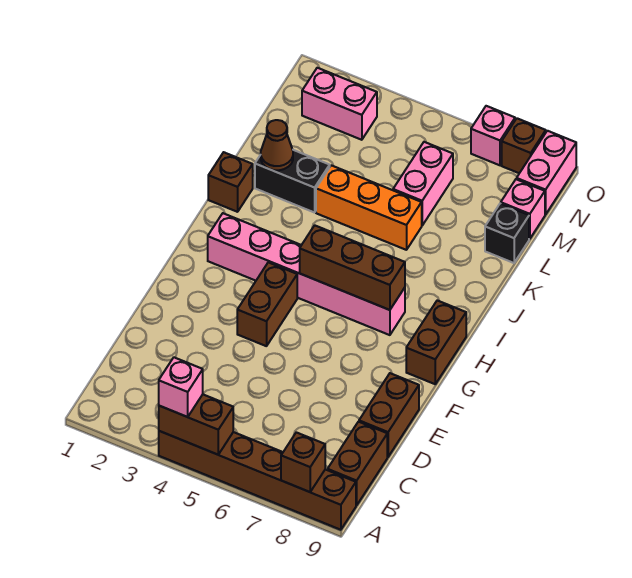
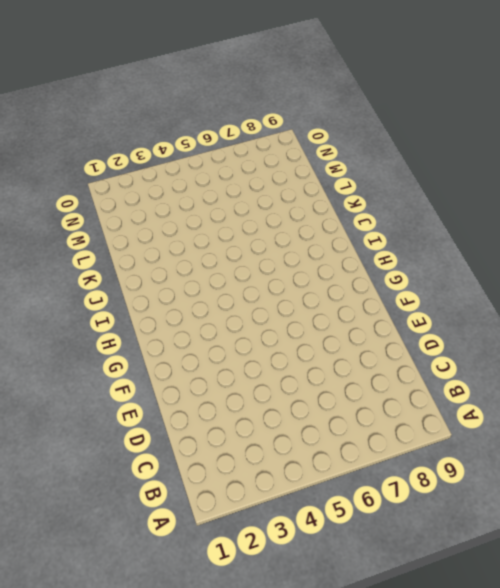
none -> brown 1x6 brick [159,431,356,530]
none -> brown 1x2 brick [328,422,387,505]
none -> brown 1x2 brick [359,373,419,457]

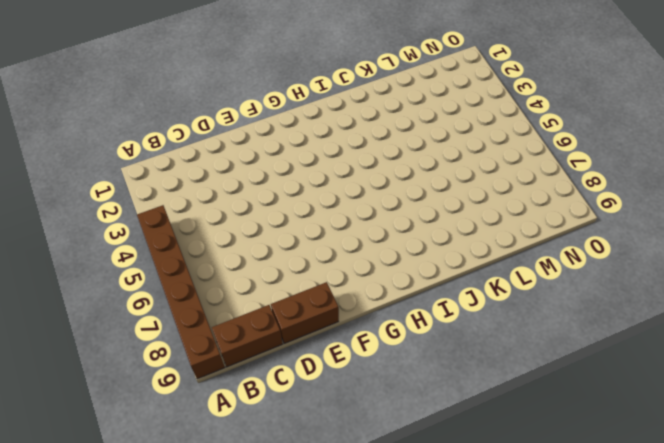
none -> brown 1x2 brick [237,262,297,346]
none -> brown 1x2 brick [406,300,466,384]
none -> pink 1x6 brick [208,213,405,335]

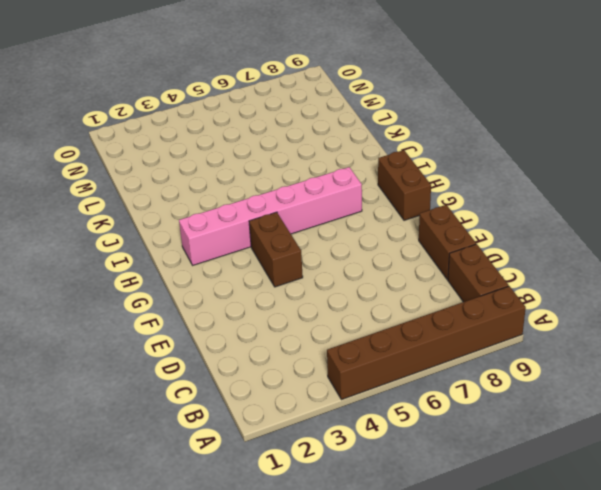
none -> brown 1x1 brick [208,152,253,212]
none -> black 1x2 brick [255,150,330,213]
none -> orange 1x3 brick [316,165,422,250]

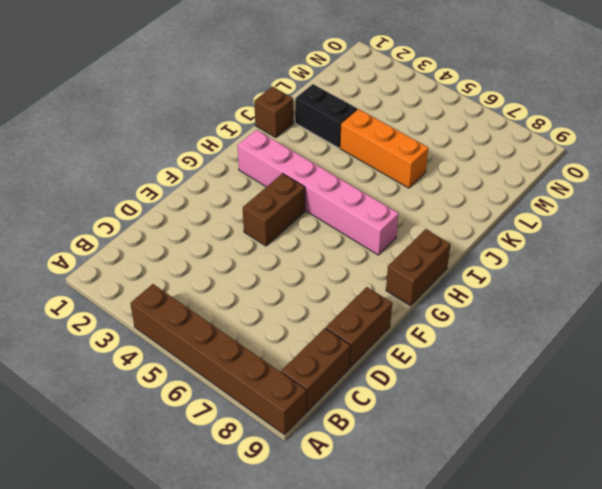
none -> pink 1x2 brick [393,142,453,225]
none -> black 1x1 brick [485,203,529,263]
none -> pink 1x1 brick [501,179,545,239]

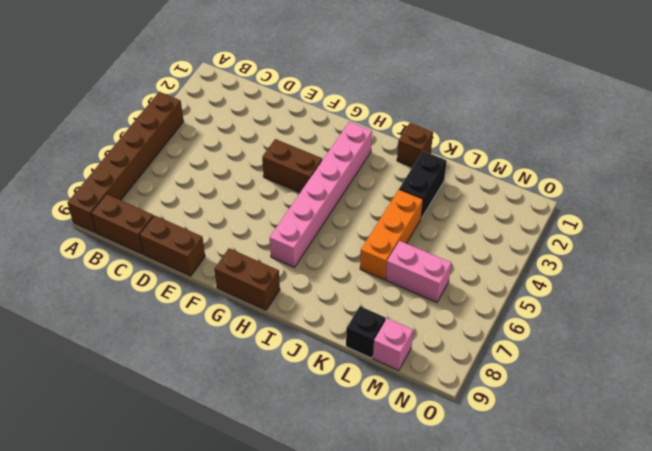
none -> pink 1x2 brick [302,68,377,140]
none -> pink 1x2 brick [517,131,576,215]
none -> pink 1x1 brick [471,106,515,165]

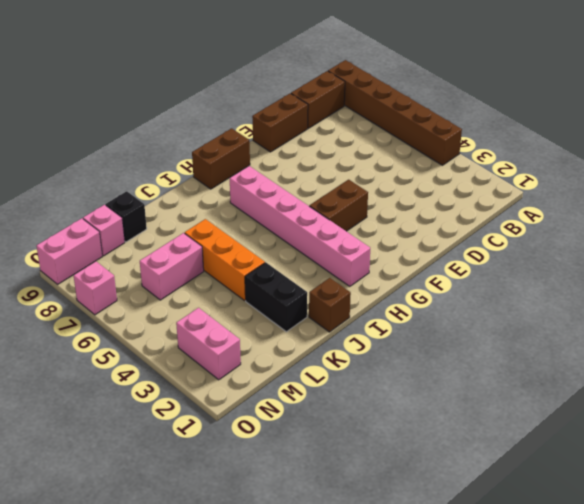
none -> brown 1x1 brick [502,118,546,173]
none -> brown 1x2 brick [159,394,233,455]
none -> brown 1x1 brick [281,432,325,492]

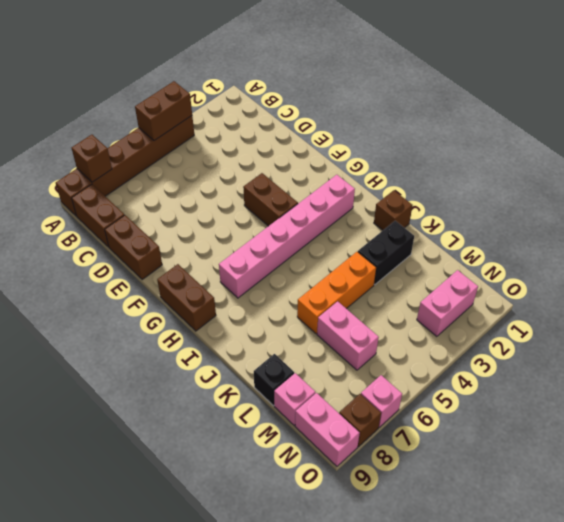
none -> brown 1x3 brick [300,225,405,310]
none -> brown 1x1 cone [261,120,293,170]
none -> pink 1x1 brick [159,357,203,417]

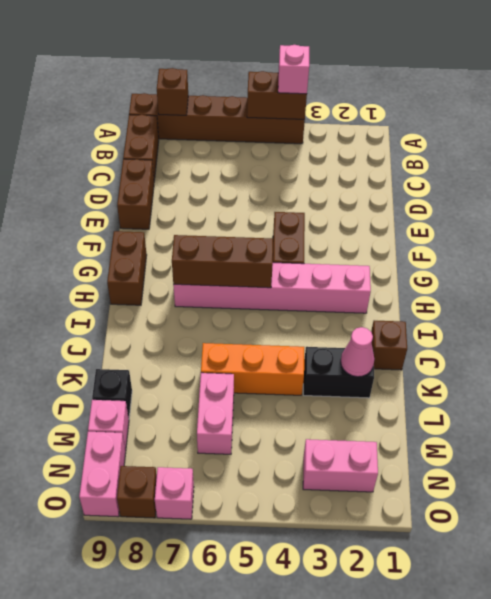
pink 1x1 cone [341,327,374,377] -> brown 1x1 cone [261,120,293,170]

